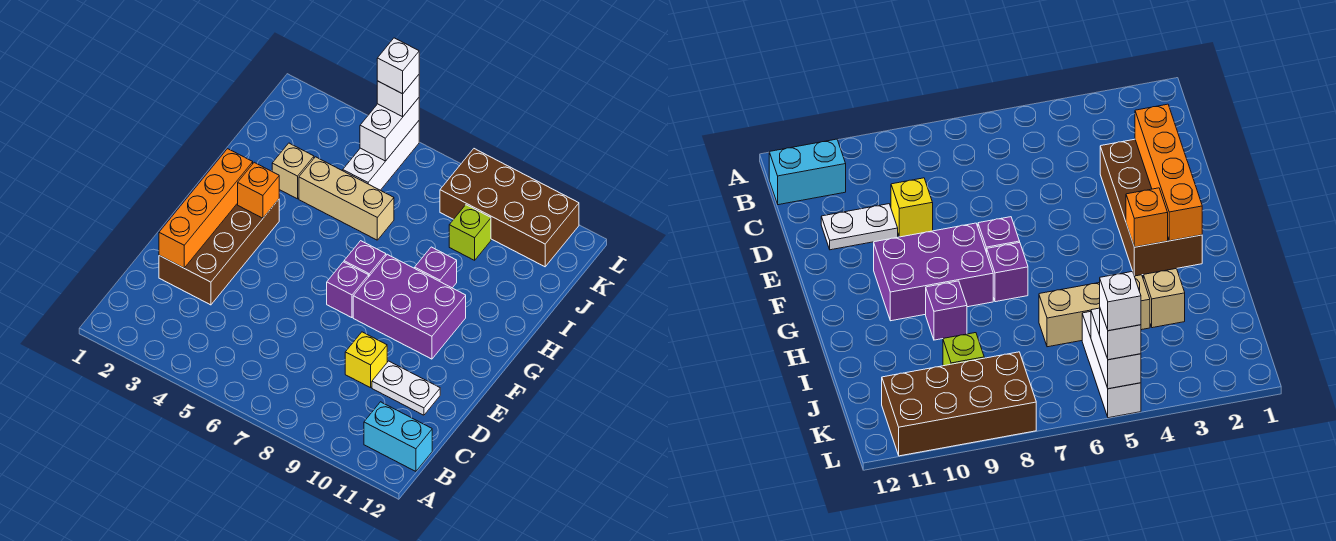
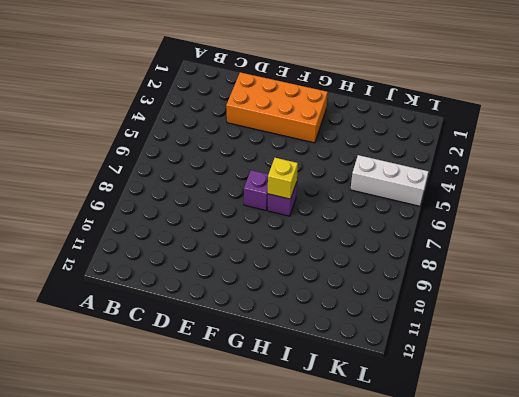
orange 2x4 brick [226,72,328,143] -> brown 2x4 brick [159,199,279,305]
yellow 1x1 brick [268,158,298,199] -> yellow 1x1 brick moved to [345,332,387,388]
none -> cyan 1x2 brick [364,402,432,471]
none -> white 1x2 plate [372,361,440,415]
none -> purple 2x3 brick [353,254,466,359]

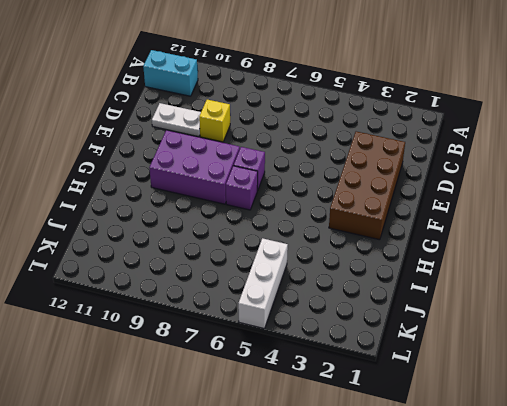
none -> purple 1x1 brick [415,247,457,288]
none -> tan 1x1 brick [272,143,314,199]
none -> tan 1x3 brick [299,157,394,240]

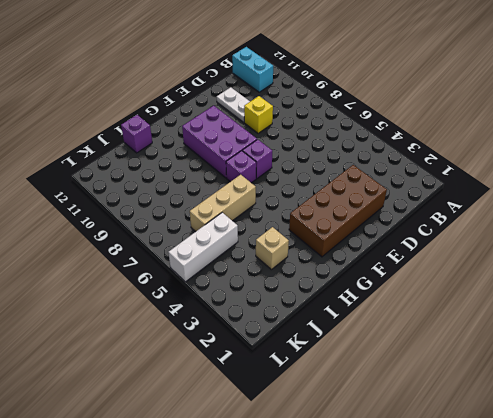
tan 1x3 brick [190,175,256,232] -> tan 1x3 brick turned to [299,157,394,240]
purple 1x1 brick [121,115,152,153] -> purple 1x1 brick moved to [415,247,457,288]
none -> lime 1x1 brick [449,205,491,260]
none -> brown 2x4 brick [440,149,579,267]
none -> orange 1x4 brick [159,149,253,268]

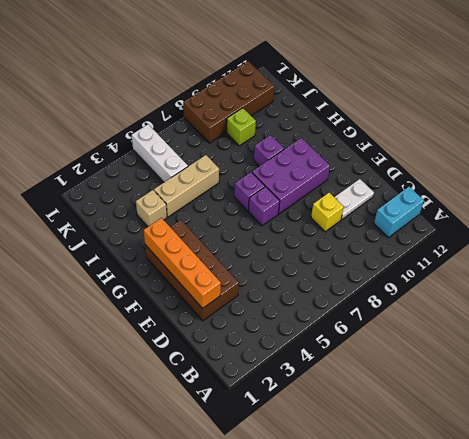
none -> orange 1x1 brick [238,162,279,218]
none -> white 1x2 brick [360,98,419,161]
none -> white 1x1 brick [377,75,419,117]

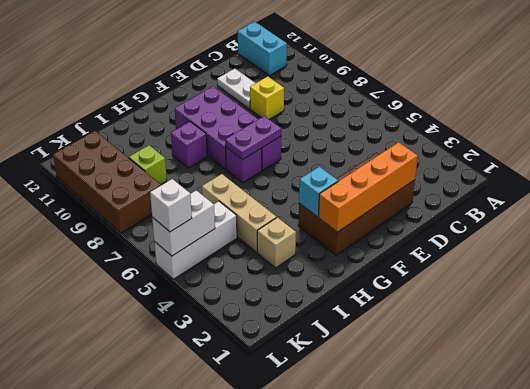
purple 1x2 plate [225,116,281,160] -> none
cyan 1x1 brick [299,167,338,217] -> orange 1x1 brick [238,162,279,218]
none -> white 1x1 brick [377,38,419,94]

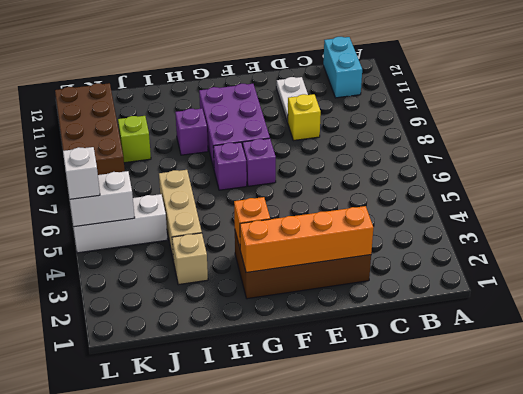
none -> white 1x1 brick [377,38,419,94]

